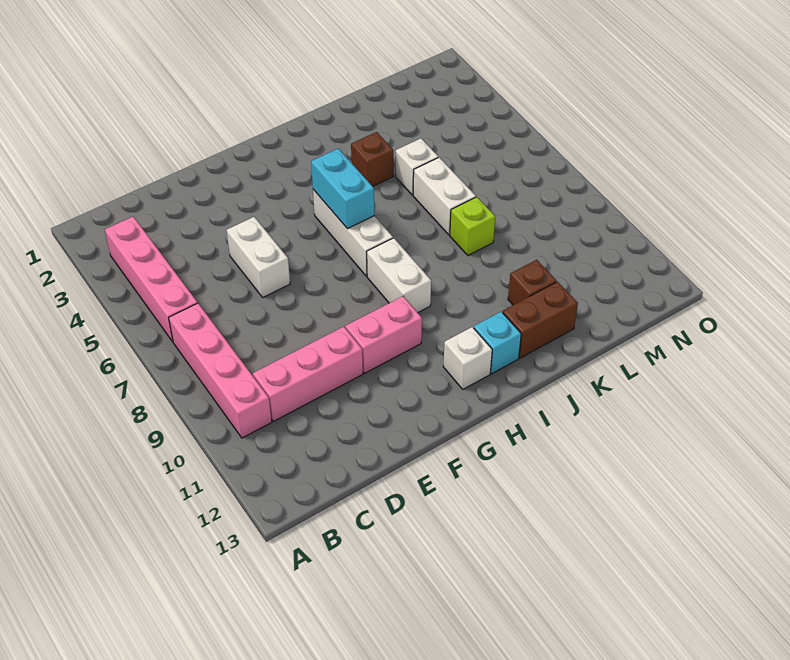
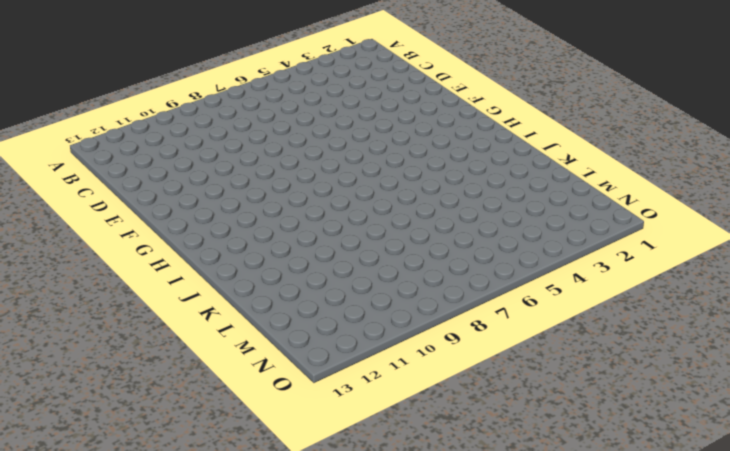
none -> pink 1x4 brick [105,217,197,342]
none -> pink 1x4 brick [169,303,272,438]
none -> pink 1x3 brick [253,327,363,421]

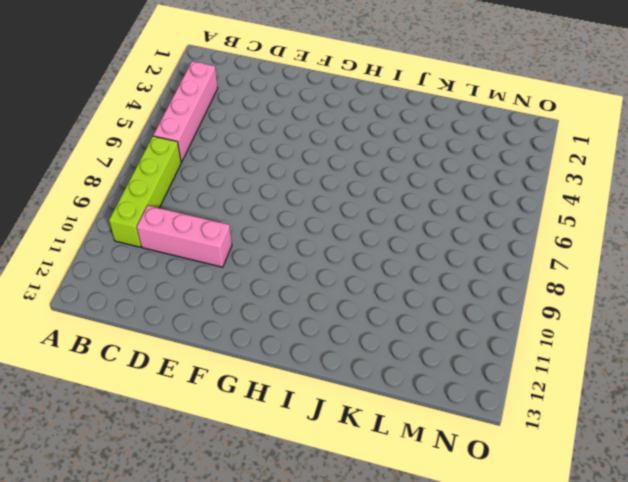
lime 1x4 brick [109,136,181,247] -> pink 1x4 brick [169,303,272,438]
none -> white 1x2 brick [227,217,290,297]
none -> pink 1x2 brick [345,296,422,373]
none -> white 1x3 brick [313,190,393,276]

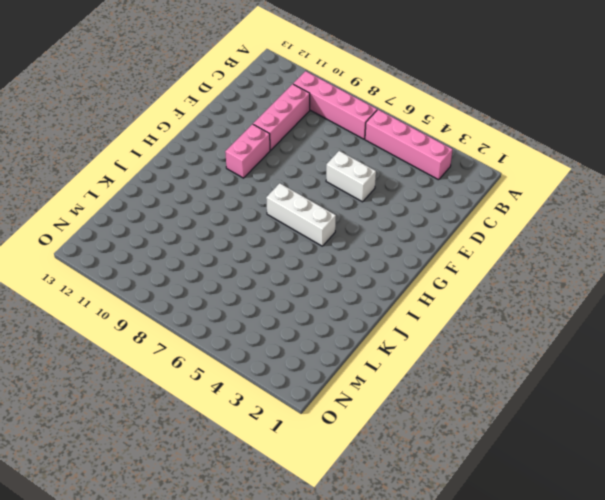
none -> white 1x2 brick [367,238,431,313]
none -> white 1x1 brick [443,327,492,389]
none -> cyan 1x1 brick [474,312,521,374]

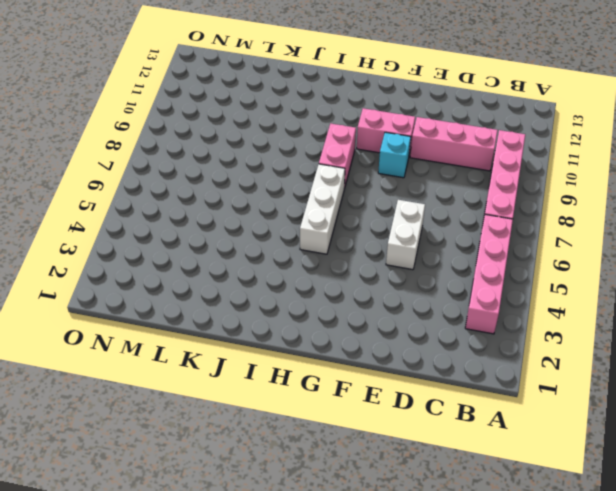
cyan 1x1 brick [378,132,411,178] -> cyan 1x1 brick moved to [474,312,521,374]
pink 1x2 brick [319,123,356,189] -> white 1x2 brick [367,238,431,313]
none -> white 1x1 brick [443,327,492,389]
none -> brown 1x1 brick [351,132,393,186]
none -> brown 1x2 brick [503,282,578,358]

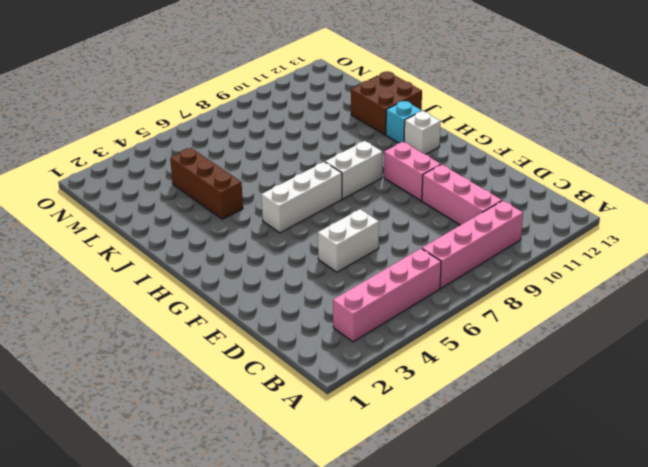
brown 1x3 brick [170,148,243,219] -> brown 1x1 brick [351,132,393,186]
brown 2x2 brick [351,71,422,135] -> brown 1x2 brick [503,282,578,358]
none -> white 1x1 brick [396,138,438,195]
none -> white 1x2 brick [413,157,476,235]
none -> lime 1x1 brick [450,197,495,255]

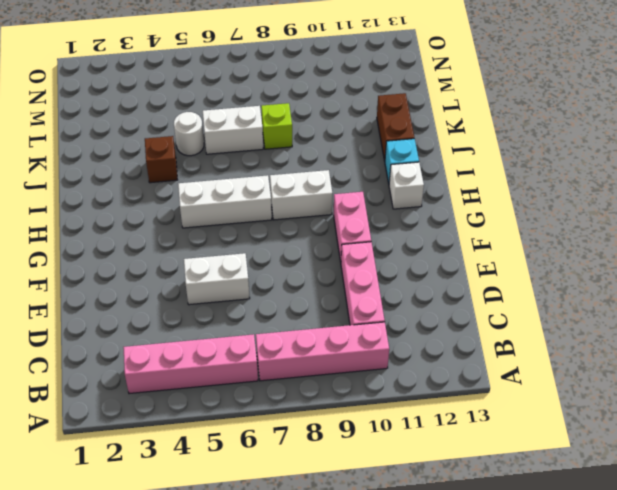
white 1x1 round brick [174,112,204,156] -> white 1x1 brick [396,138,438,195]
none -> brown 1x1 brick [508,260,556,305]
none -> cyan 1x2 brick [311,149,374,229]

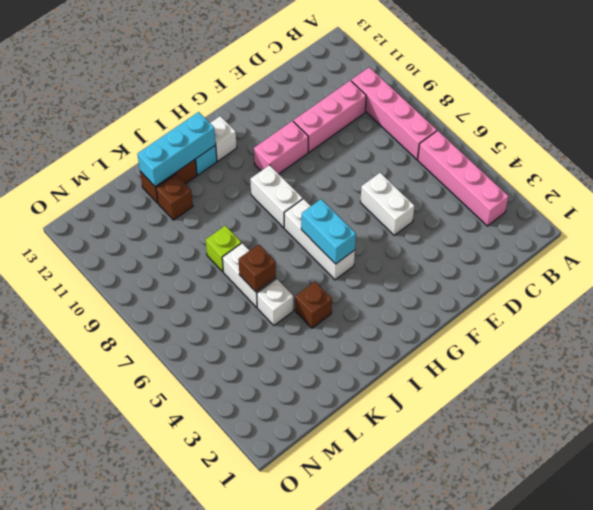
cyan 1x3 brick [137,112,216,187] -> none
brown 1x1 brick [238,244,276,292] -> none

